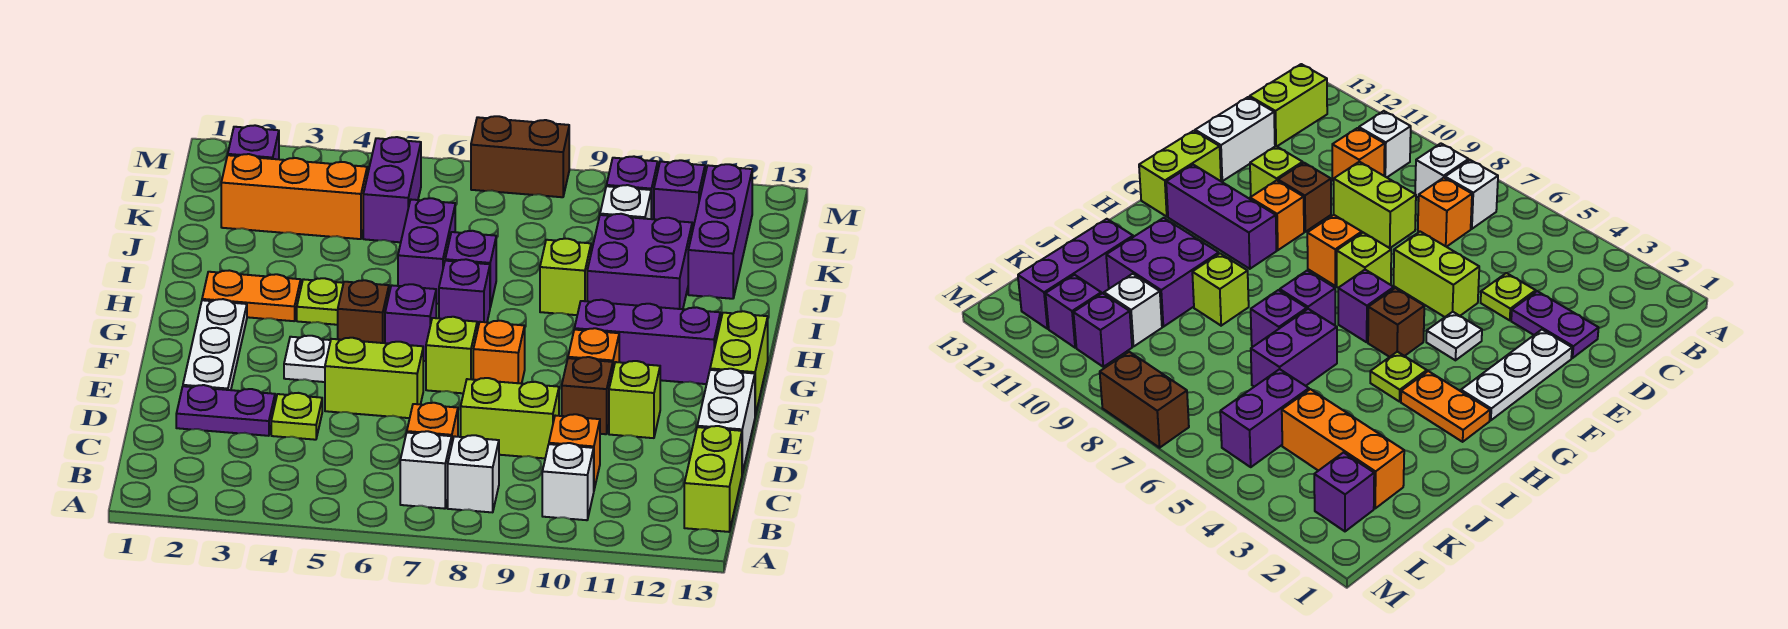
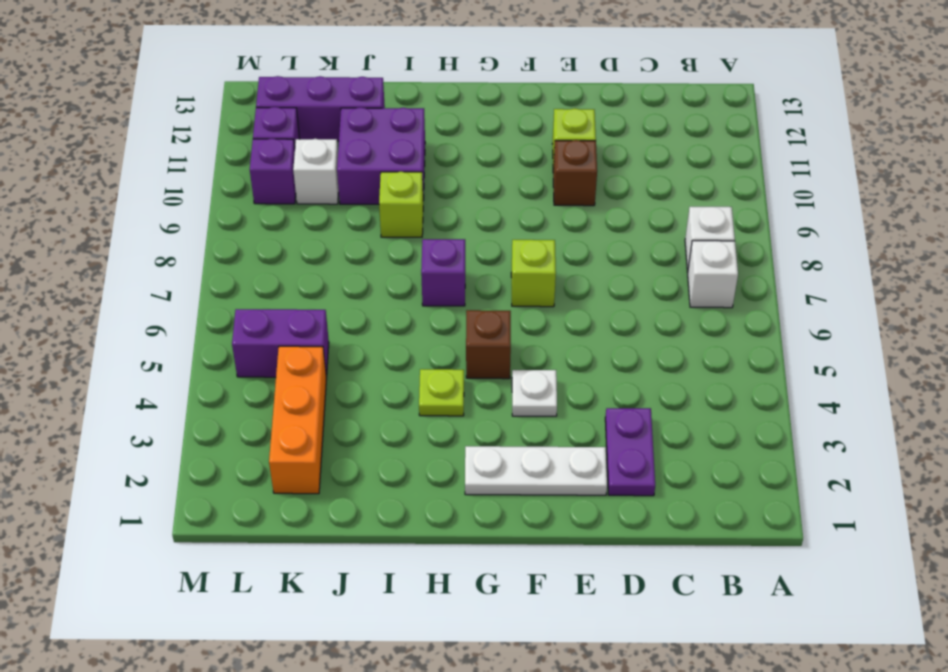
none -> white 1x1 brick [542,443,594,520]
none -> lime 1x2 brick [684,426,742,532]
none -> orange 1x1 brick [407,403,458,442]
none -> orange 1x1 brick [549,414,600,489]

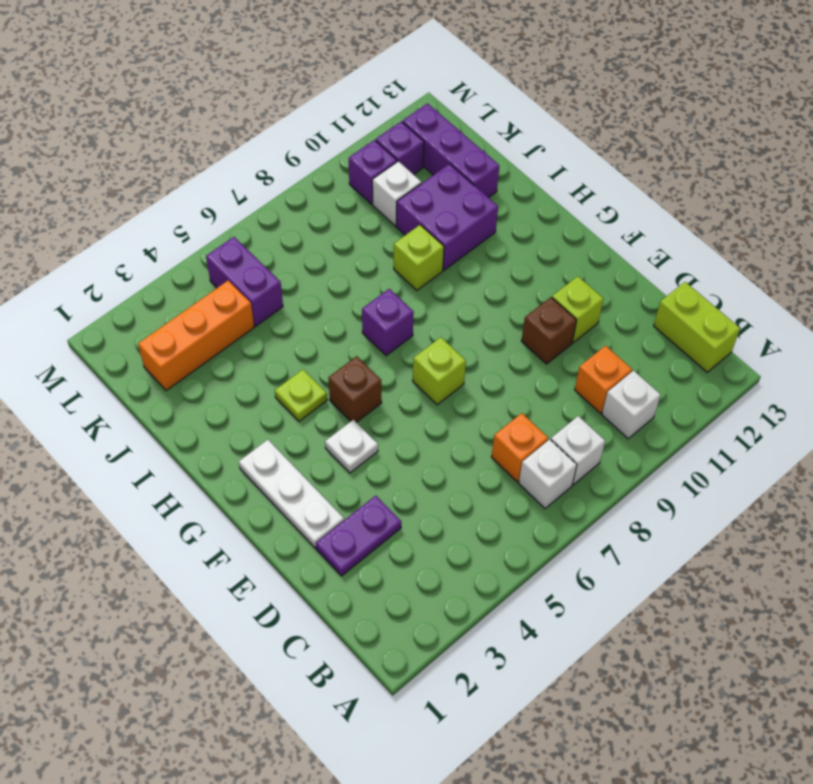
none -> lime 1x1 plate [271,393,322,440]
none -> lime 1x2 brick [461,378,559,458]
none -> white 1x2 brick [697,369,755,474]
none -> lime 1x2 brick [325,338,423,418]

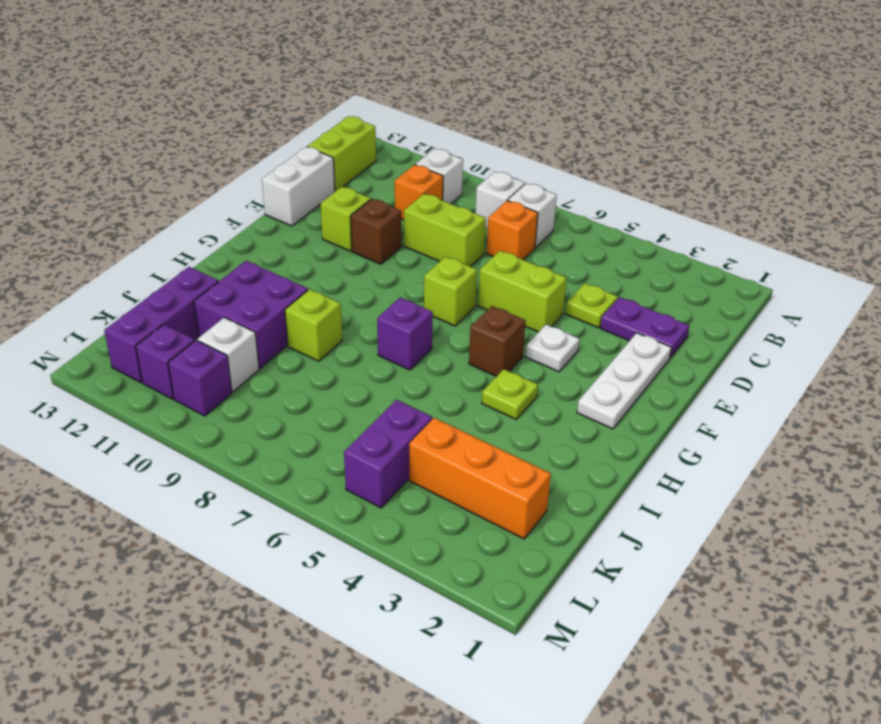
none -> orange 1x1 brick [473,321,525,384]
none -> orange 1x1 brick [568,328,619,369]
none -> lime 1x2 brick [710,311,768,416]
none -> purple 1x1 brick [385,284,436,361]

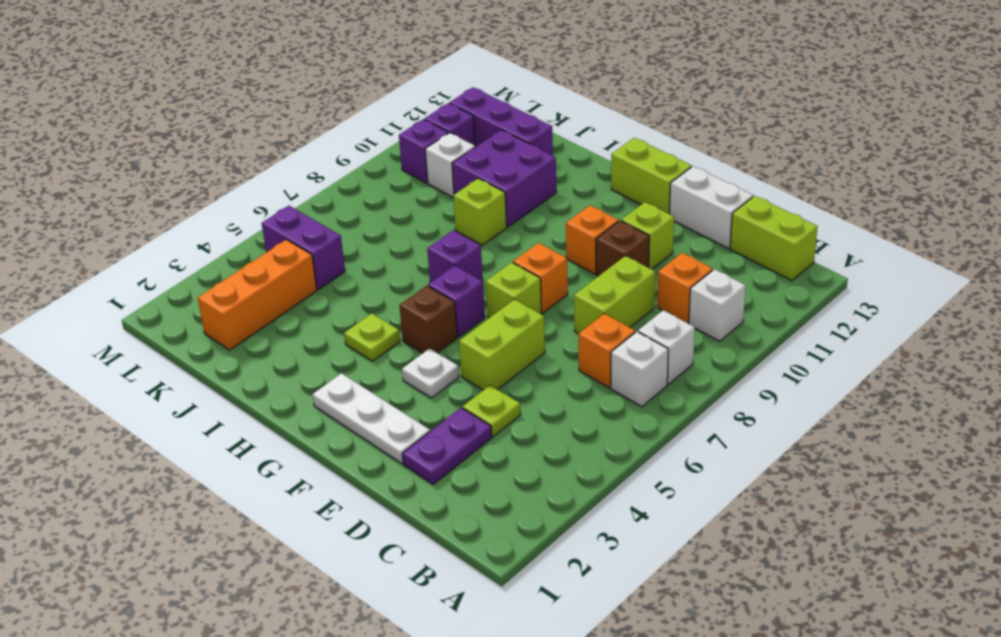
none -> purple 1x3 brick [574,300,720,384]
none -> orange 1x2 plate [202,270,301,321]
none -> purple 1x2 brick [398,198,455,304]
none -> purple 1x1 brick [445,231,496,307]

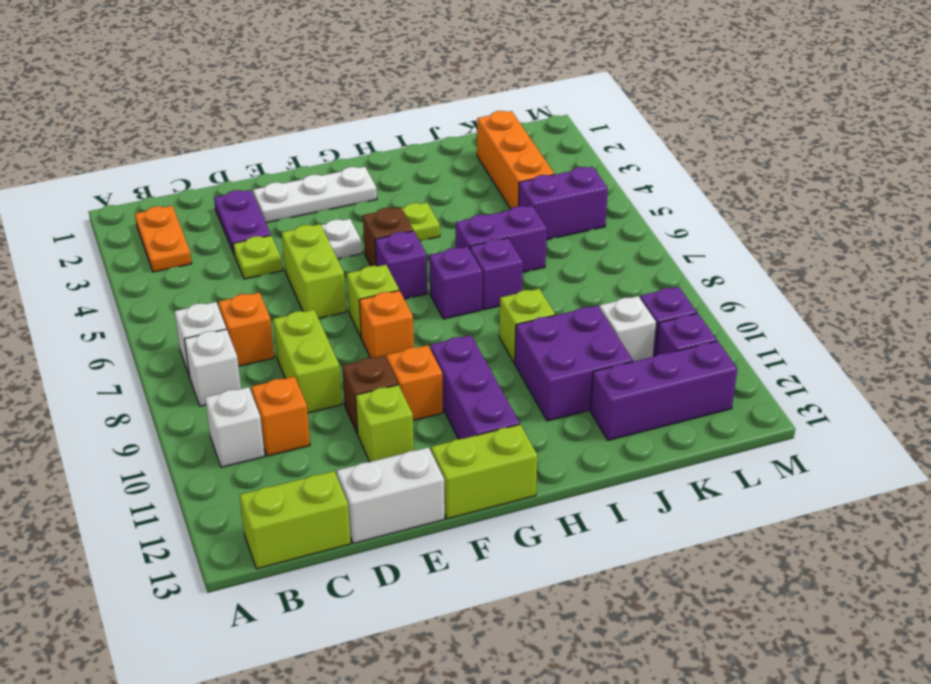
orange 1x2 plate [135,206,192,272] -> orange 1x2 plate moved to [202,270,301,321]
none -> purple 1x1 brick [228,125,279,159]
none -> brown 1x2 brick [471,116,569,197]

